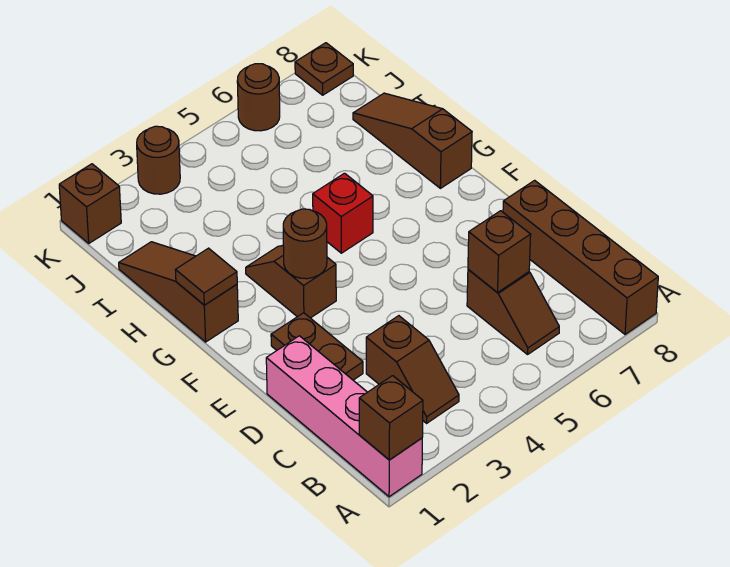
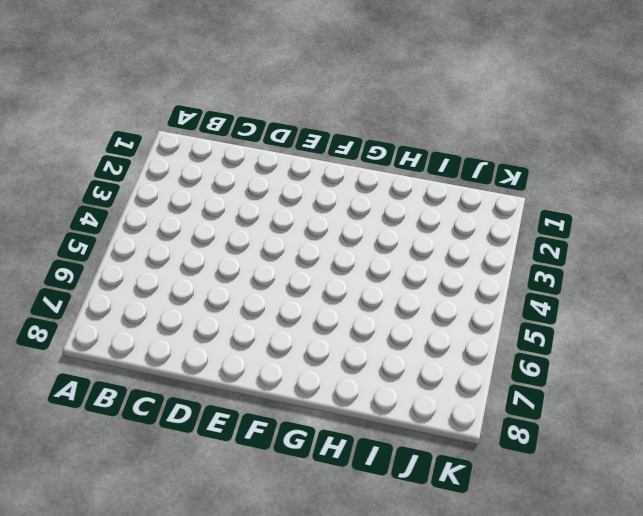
none -> pink 1x4 brick [266,336,422,497]
none -> brown 1x4 brick [503,180,658,334]
none -> brown 1x2 slope [366,316,459,423]

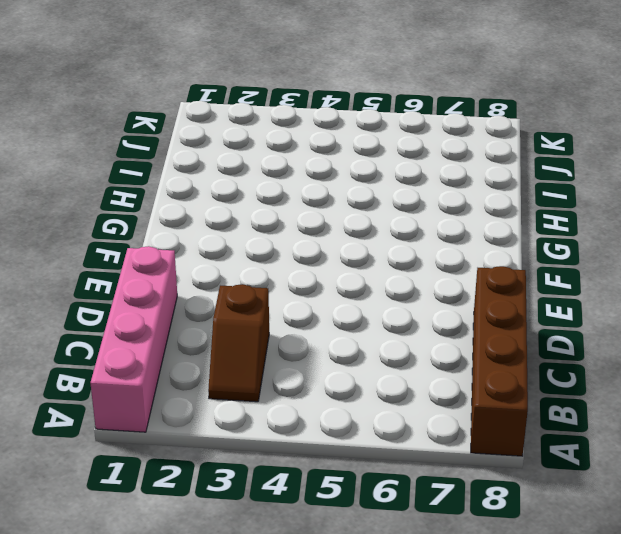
none -> brown 1x2 slope [467,269,559,354]
none -> brown 1x2 plate [271,313,363,380]
none -> brown 1x2 slope [246,245,336,318]

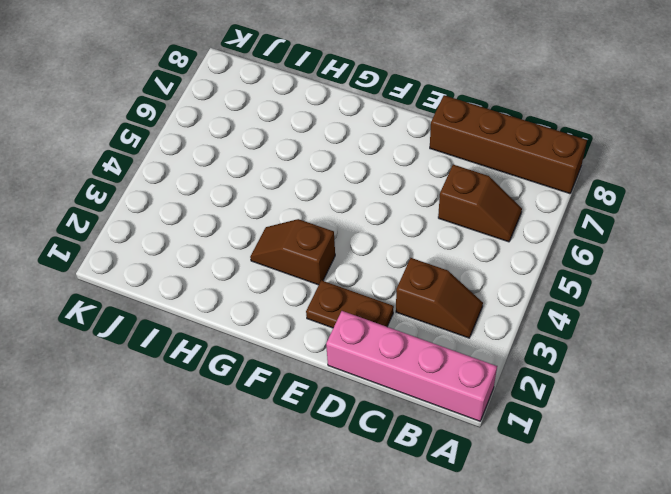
none -> brown 1x3 slope [119,242,238,342]
none -> red 1x1 brick [313,173,373,253]
none -> brown 1x3 slope [353,93,472,188]

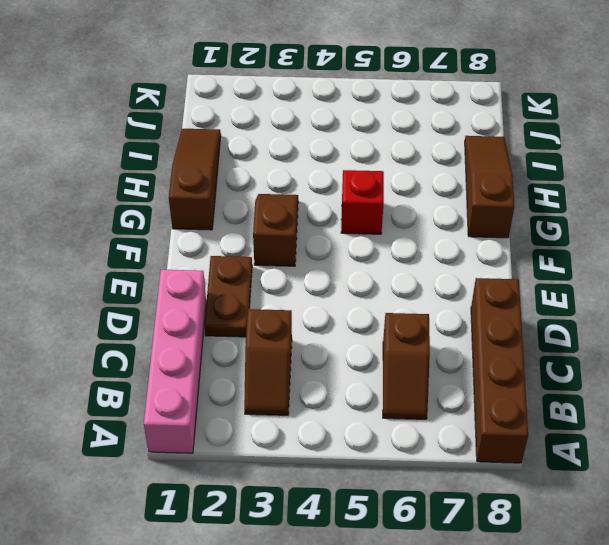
none -> brown 1x1 brick [59,164,121,243]
none -> brown 1x1 round brick [137,126,180,194]
none -> brown 1x1 round brick [237,64,280,131]

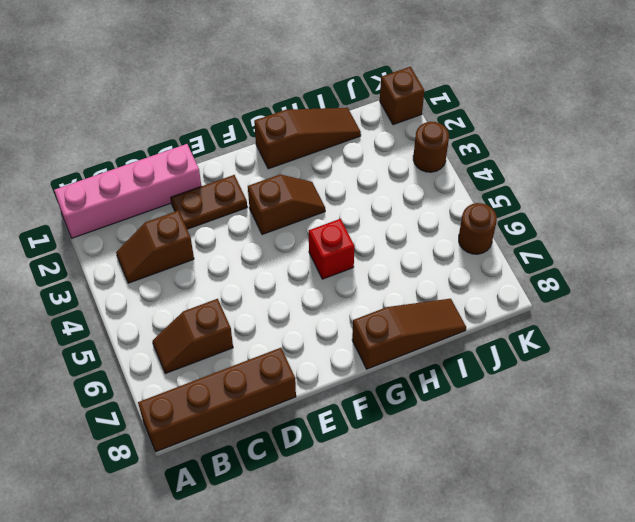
none -> brown 1x1 plate [295,43,353,95]
none -> brown 1x1 brick [359,376,423,460]
none -> brown 1x1 brick [468,211,531,292]

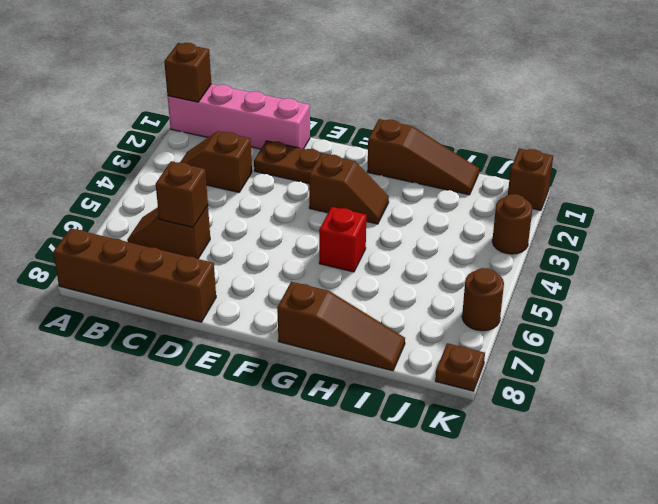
none -> brown 1x1 round brick [283,209,327,279]
none -> brown 1x1 tile [176,248,237,305]

